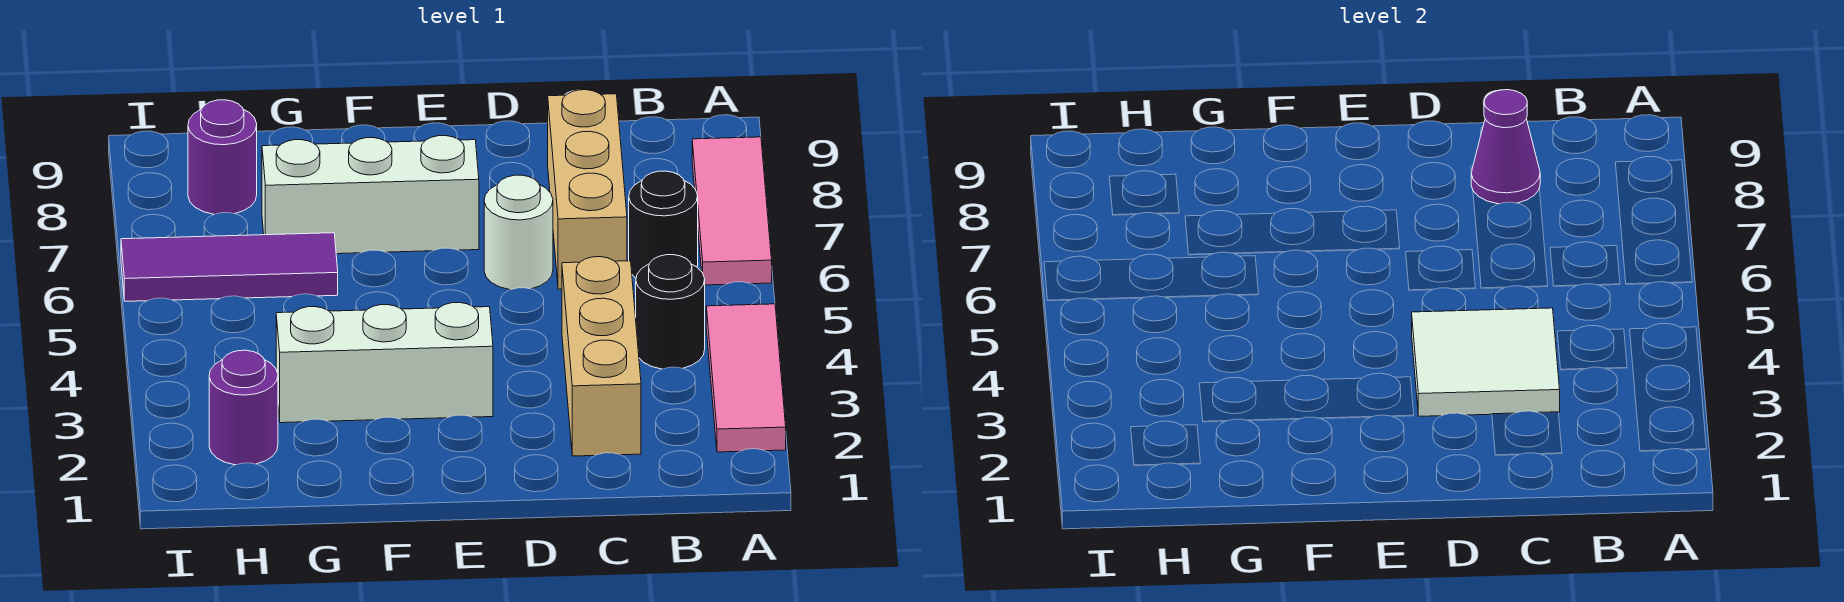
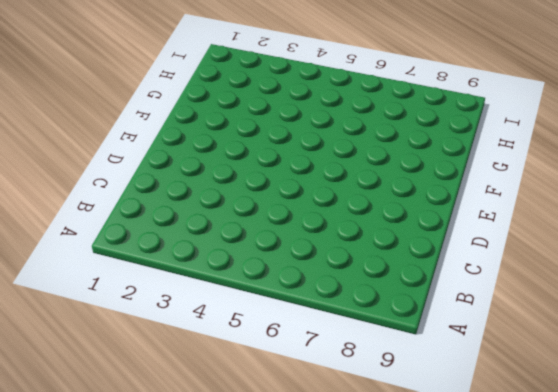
none -> pink 1x3 tile [706,304,786,452]
none -> pink 1x3 tile [692,137,772,285]
none -> black 1x1 round brick [636,255,705,369]

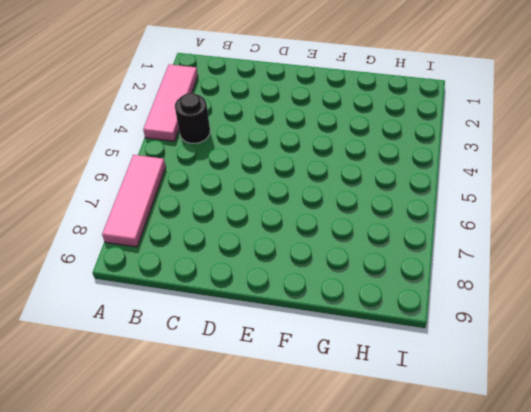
none -> black 1x1 round brick [629,171,698,278]
none -> tan 1x3 brick [562,257,641,456]
none -> tan 1x3 brick [548,90,627,289]

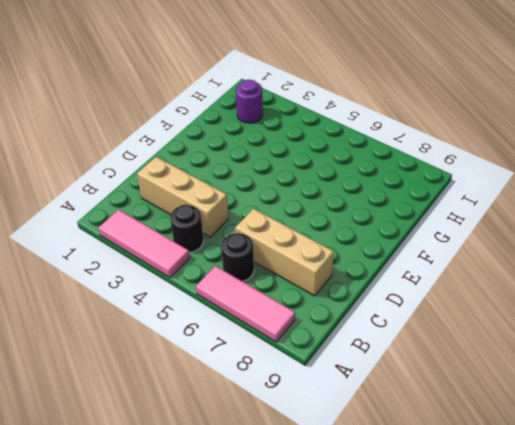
none -> white 1x1 round brick [484,175,553,290]
none -> white 1x3 brick [276,303,493,423]
none -> white 1x3 brick [262,136,479,254]

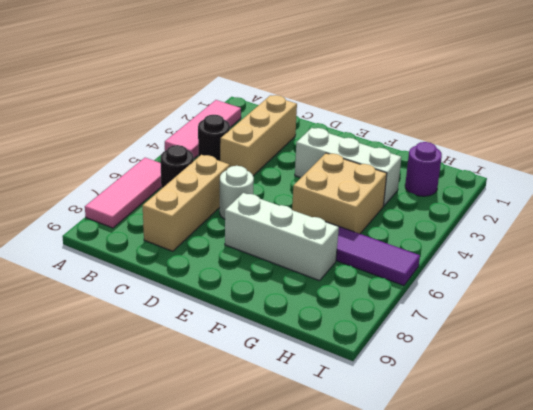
tan 2x2 brick [292,153,387,234] -> none
none -> purple 1x1 round brick [188,100,257,214]
none -> white 2x2 tile [1412,308,1560,416]
none -> purple 1x1 cone [1471,90,1540,204]

